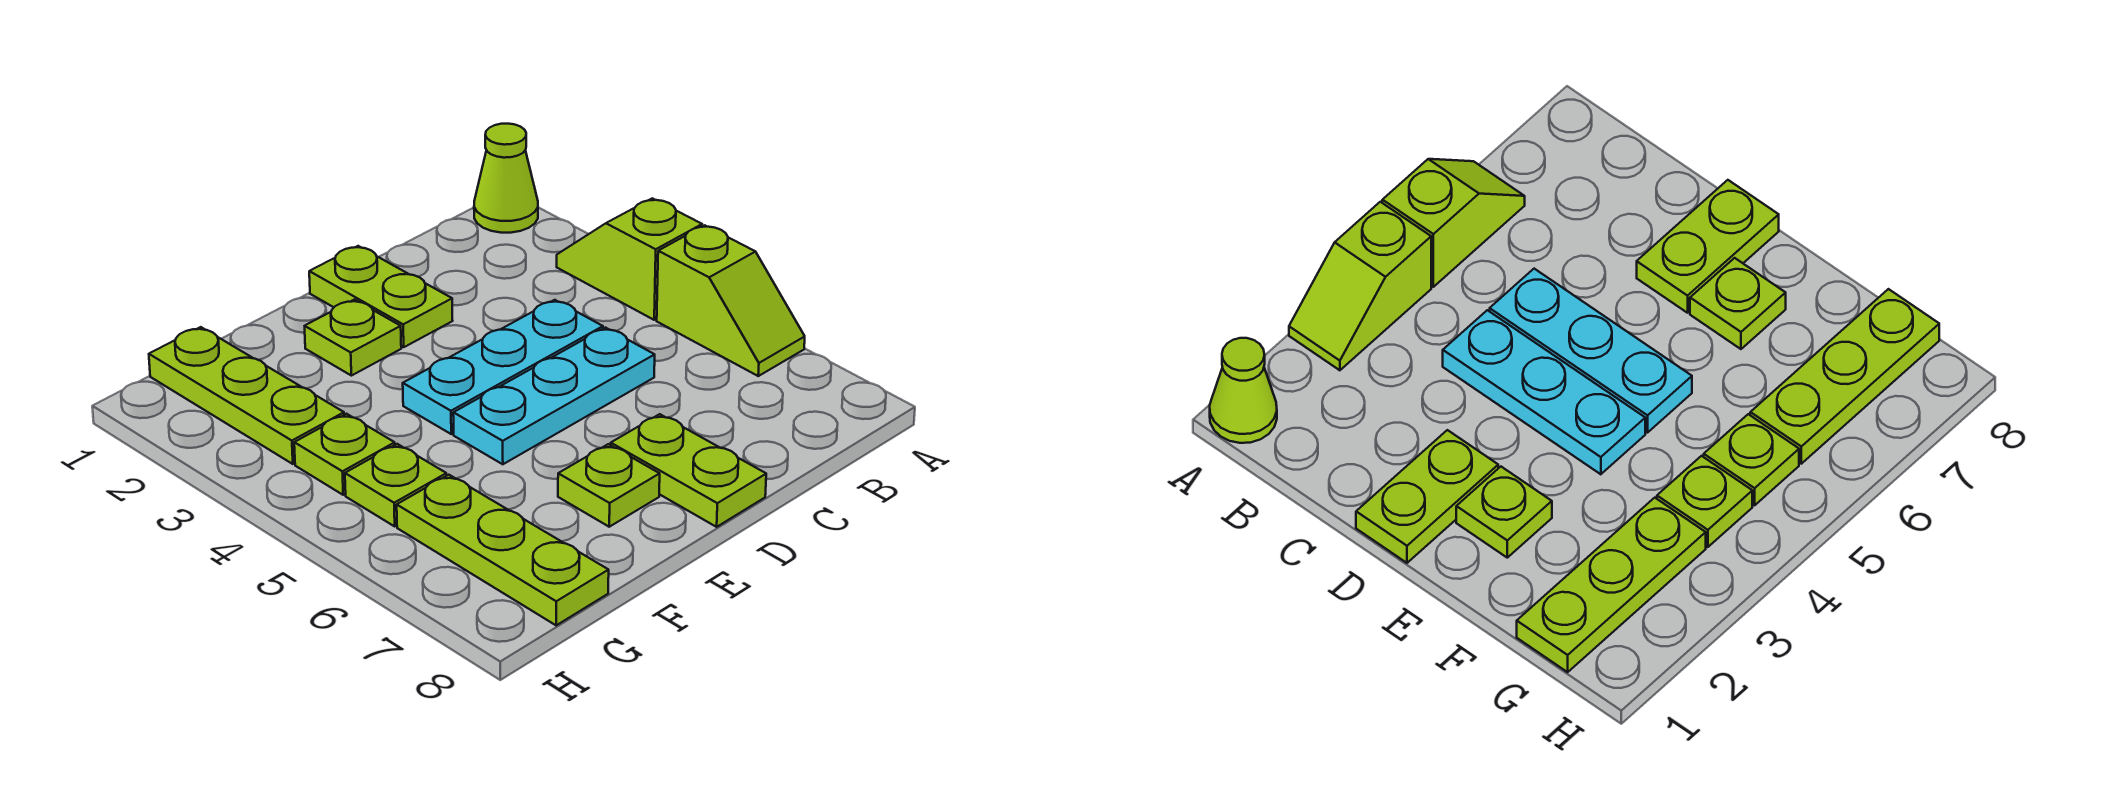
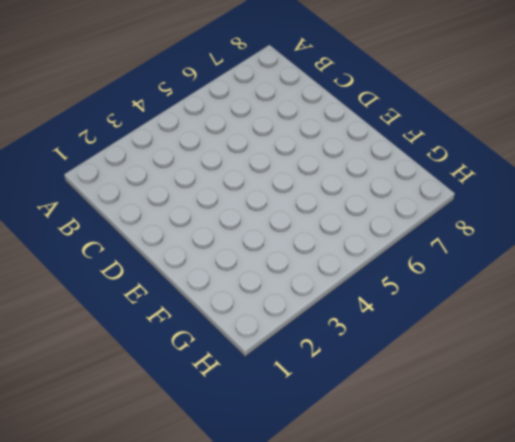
none -> lime 1x1 cone [474,124,538,233]
none -> lime 1x2 slope [557,198,702,320]
none -> lime 1x2 slope [657,225,805,376]

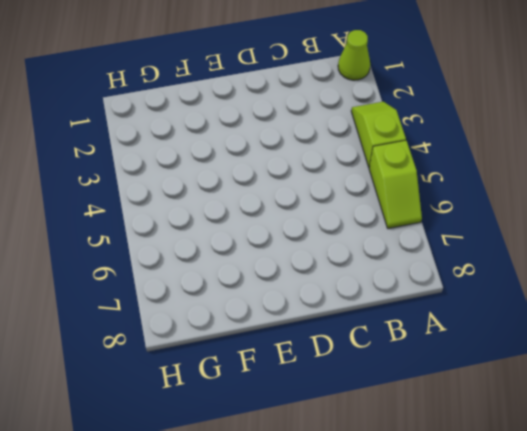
none -> cyan 1x3 plate [403,300,603,434]
none -> cyan 1x3 plate [453,328,655,464]
none -> lime 1x2 plate [309,246,453,347]

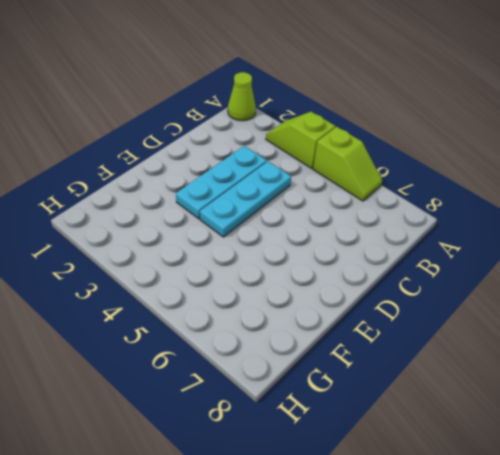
cyan 1x3 plate [176,146,267,219] -> cyan 1x3 plate moved to [453,328,655,464]
none -> lime 1x2 plate [309,246,453,347]
none -> lime 1x2 plate [611,414,766,527]
none -> lime 1x1 plate [305,300,401,376]

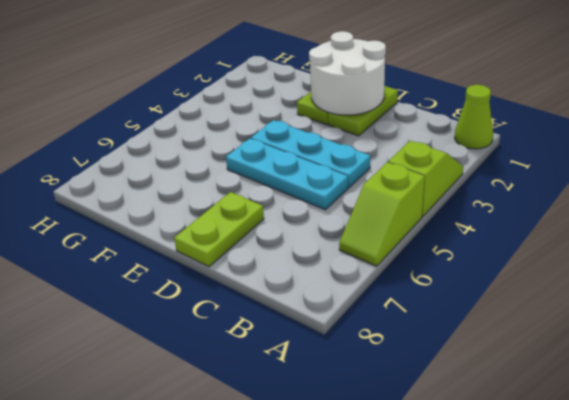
white 2x2 round brick [309,31,386,115] -> none
none -> lime 1x1 plate [558,444,660,527]
none -> lime 1x3 plate [149,327,344,464]
none -> lime 1x1 plate [294,414,395,495]

